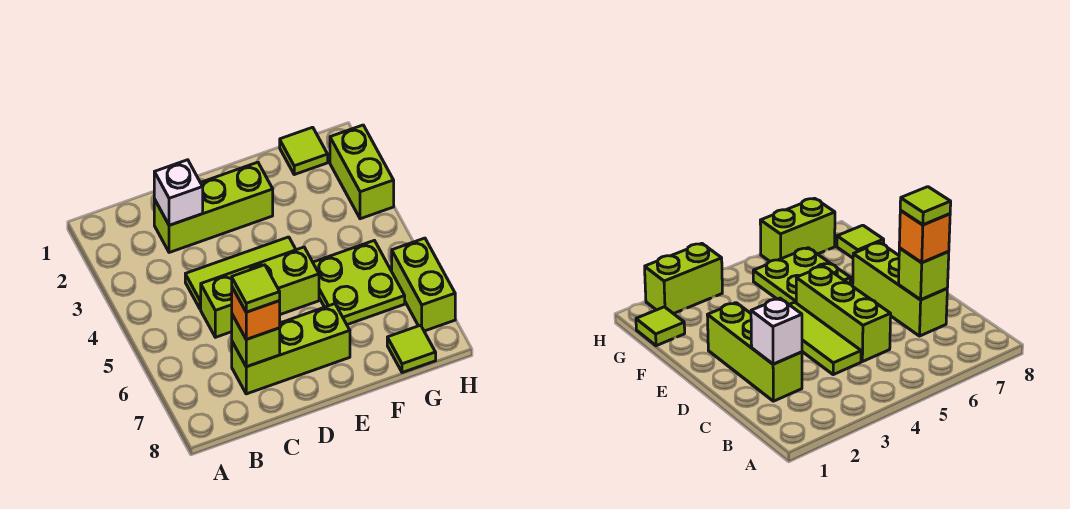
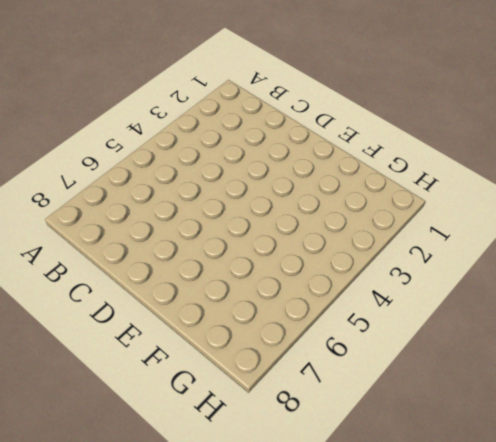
none -> lime 1x3 brick [154,162,273,253]
none -> lime 1x3 tile [185,237,296,309]
none -> lime 1x3 brick [201,247,319,337]

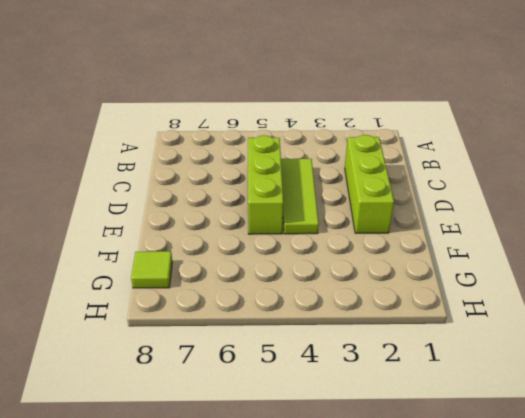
none -> lime 1x3 brick [232,304,350,394]
none -> lime 2x2 plate [313,240,405,325]
none -> lime 1x1 tile [280,127,328,175]

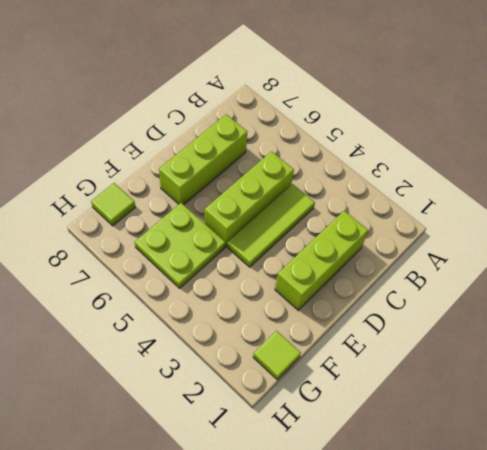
none -> lime 1x2 brick [330,125,394,219]
none -> lime 1x2 brick [392,238,455,331]
none -> white 1x1 brick [154,160,203,225]

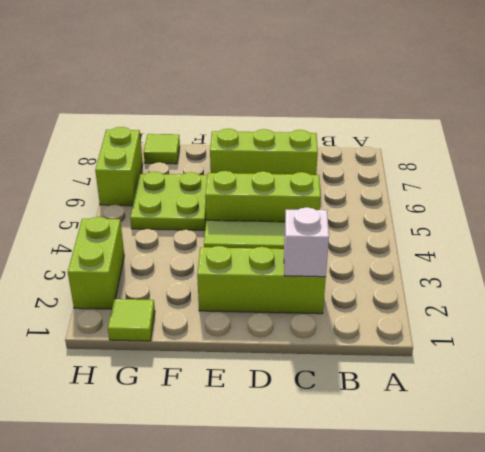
none -> lime 1x1 brick [232,315,280,367]
none -> orange 1x1 brick [232,287,280,339]
none -> lime 1x1 tile [232,265,280,312]

